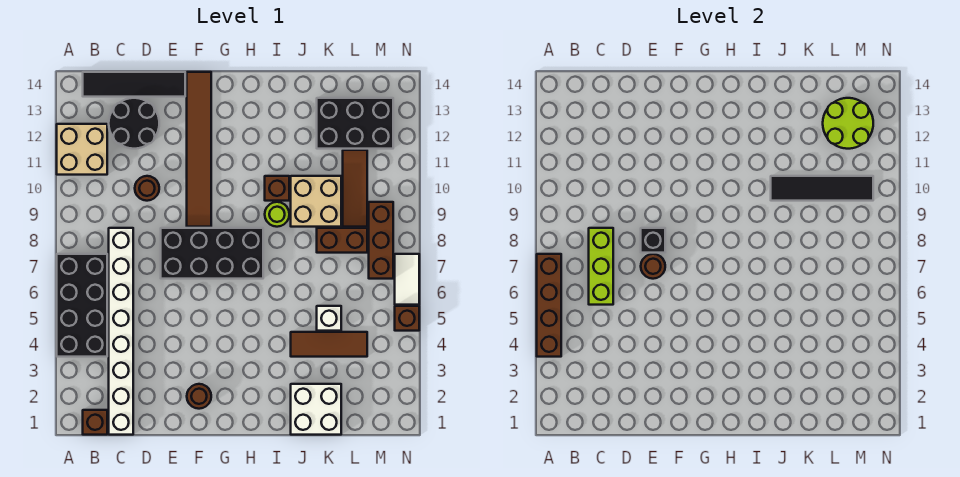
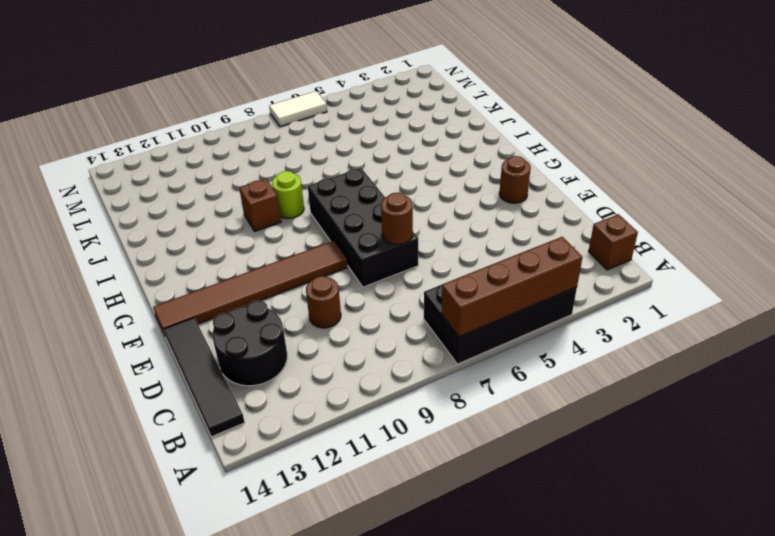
none -> tan 2x2 brick [57,124,107,175]
none -> white 1x8 brick [109,228,133,435]
none -> white 2x2 brick [291,384,341,435]

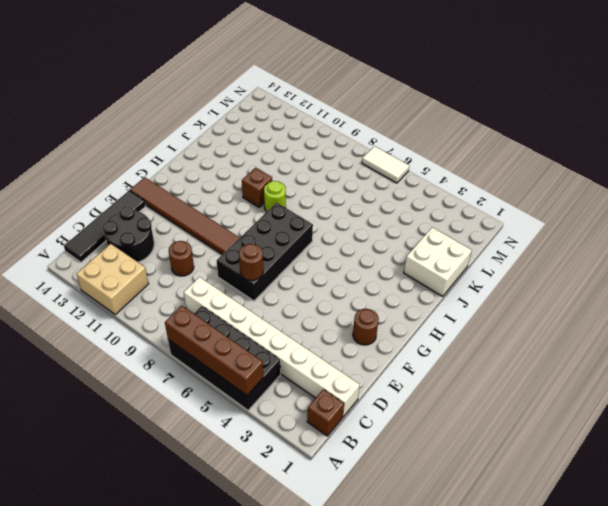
none -> brown 1x3 tile [291,332,367,357]
none -> tan 2x2 brick [291,176,341,227]
none -> white 1x1 brick [317,306,341,331]

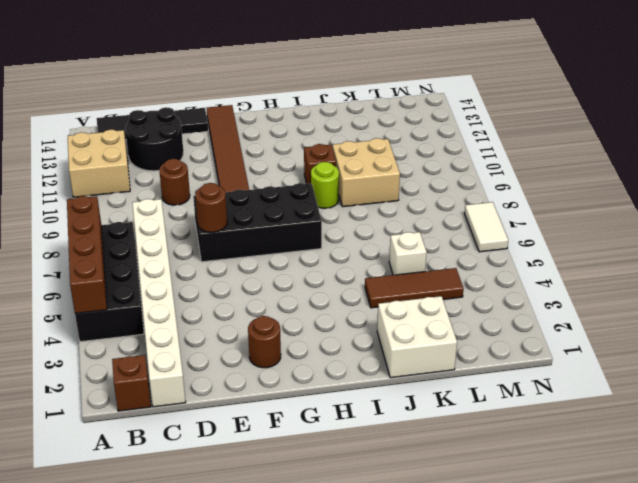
none -> brown 1x2 brick [317,228,367,253]
none -> black 2x3 brick [317,98,393,149]
none -> brown 1x3 tile [343,150,367,227]

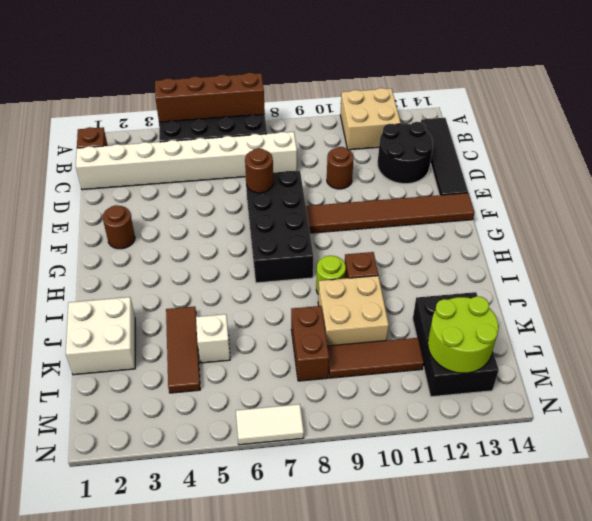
none -> brown 1x3 brick [369,202,393,279]
none -> brown 1x1 brick [395,306,419,331]
none -> lime 1x3 brick [589,228,613,305]

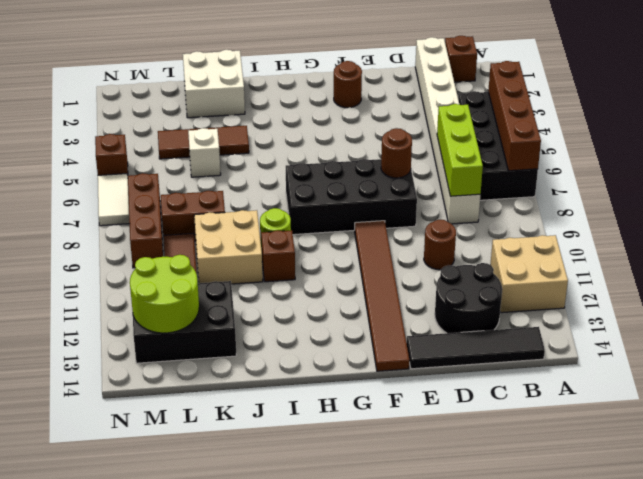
none -> black 1x1 brick [641,228,665,253]
none -> black 1x4 tile [771,176,873,201]

